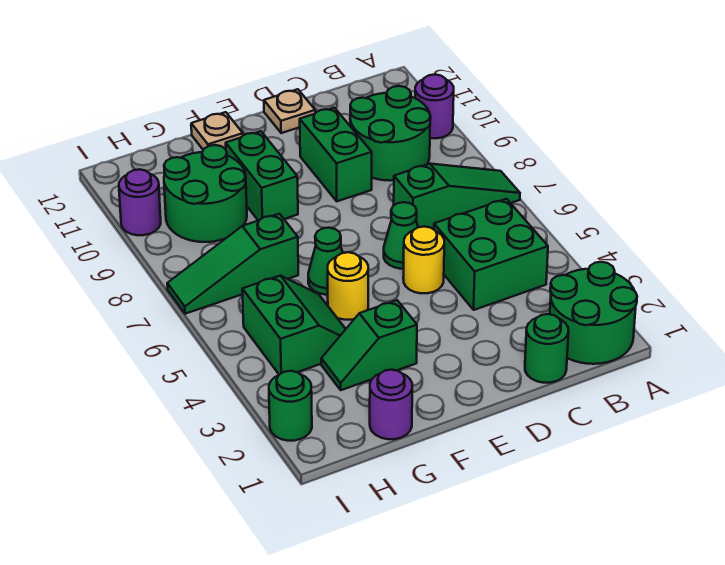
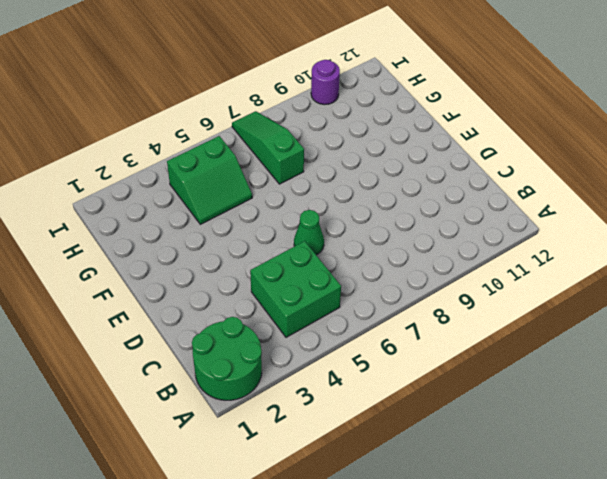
none -> green 1x3 slope [394,164,520,229]
none -> purple 1x1 round brick [415,75,454,138]
none -> green 2x2 round brick [350,86,431,181]

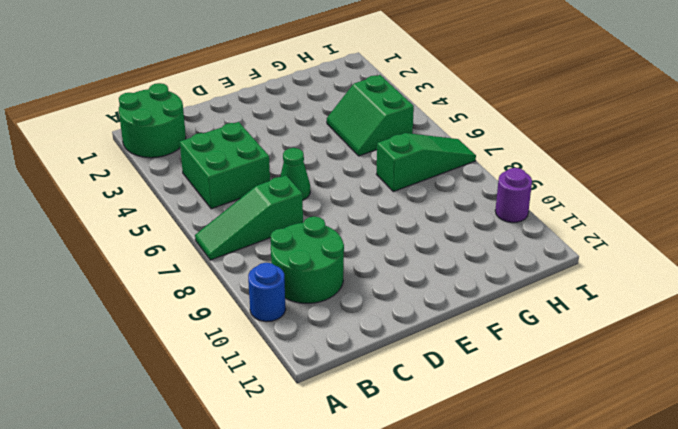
blue 1x1 round brick [248,263,286,322] -> purple 1x1 round brick [415,75,454,138]
none -> green 1x1 round brick [525,314,569,383]
none -> yellow 1x1 round brick [403,227,444,293]
none -> green 1x2 brick [300,108,372,201]

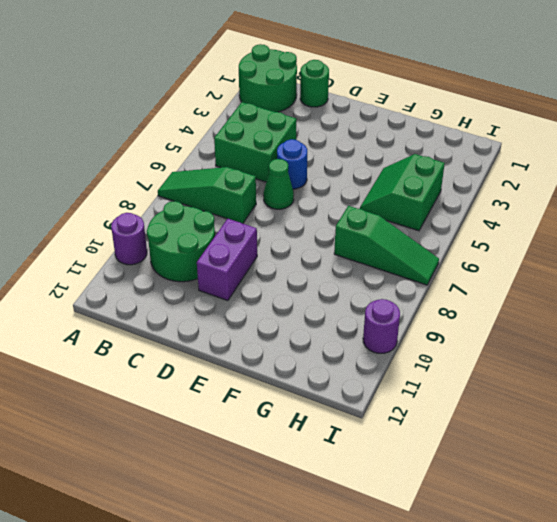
blue 1x1 round brick [277,139,307,189] -> yellow 1x1 round brick [403,227,444,293]
purple 1x2 brick [197,219,257,301] -> green 1x2 brick [300,108,372,201]
none -> tan 1x1 plate [264,89,315,133]
none -> green 1x2 slope [321,300,417,390]
none -> yellow 1x1 round brick [328,252,368,320]

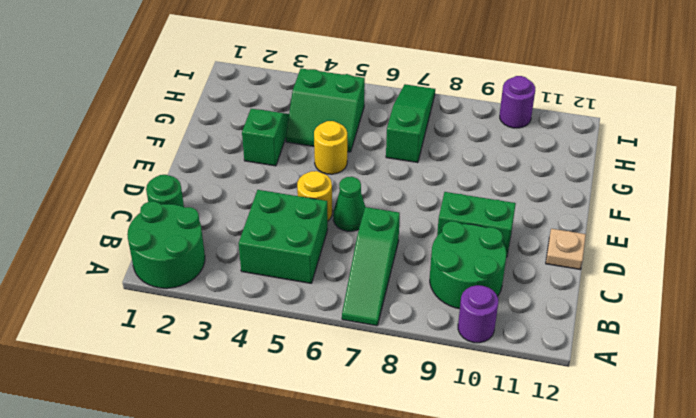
none -> green 1x1 cone [308,228,343,295]
none -> green 1x2 brick [226,131,298,221]
none -> tan 1x1 plate [191,112,243,150]

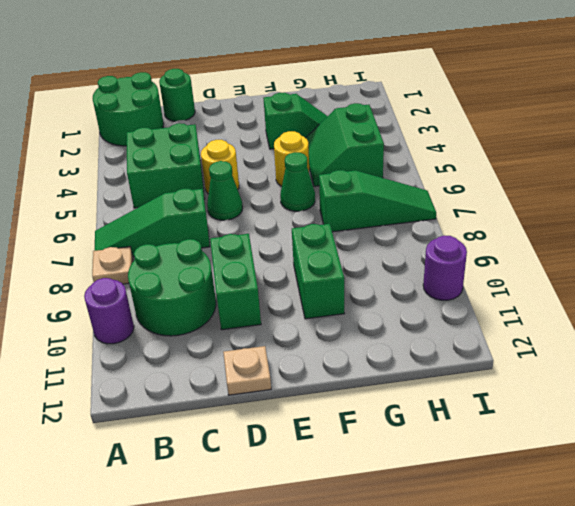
tan 1x1 plate [92,247,133,284] -> tan 1x1 plate moved to [191,112,243,150]
none -> purple 1x1 round brick [370,370,412,439]
none -> green 2x2 round brick [164,145,247,242]
none -> green 1x1 round brick [269,371,312,441]

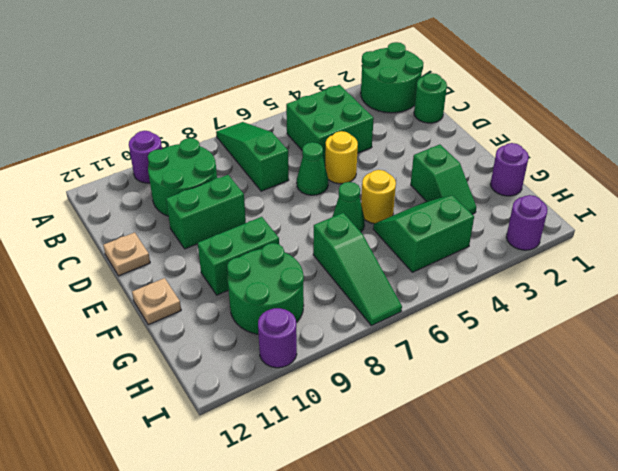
purple 1x1 round brick [506,195,548,250] -> green 1x1 round brick [269,371,312,441]

